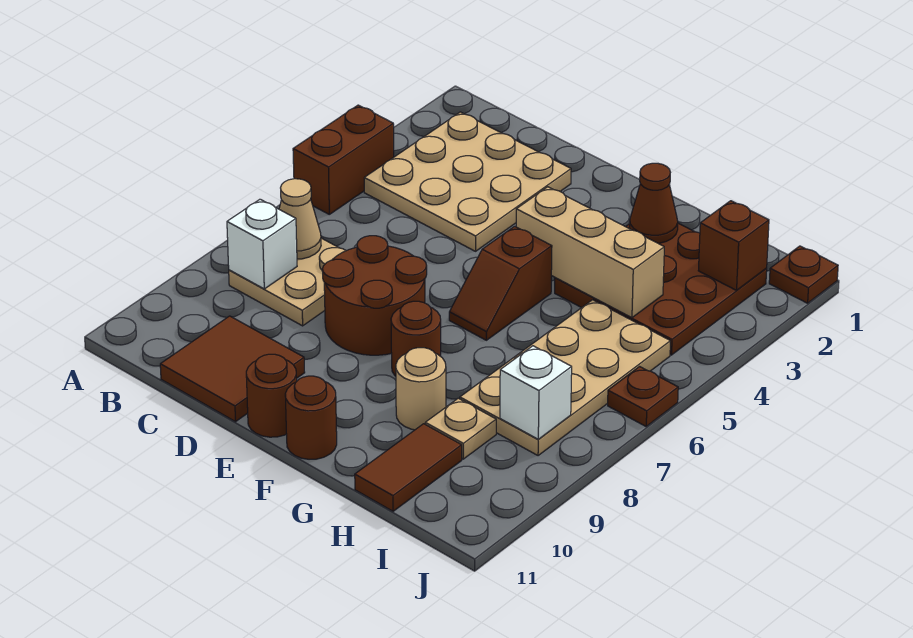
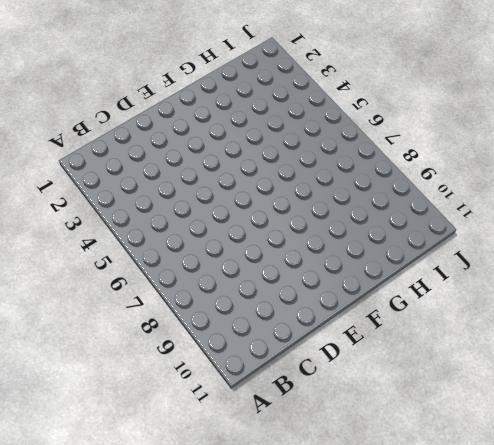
none -> brown 1x2 brick [293,105,394,214]
none -> tan 3x3 plate [364,112,571,251]
none -> tan 2x2 plate [229,238,346,326]

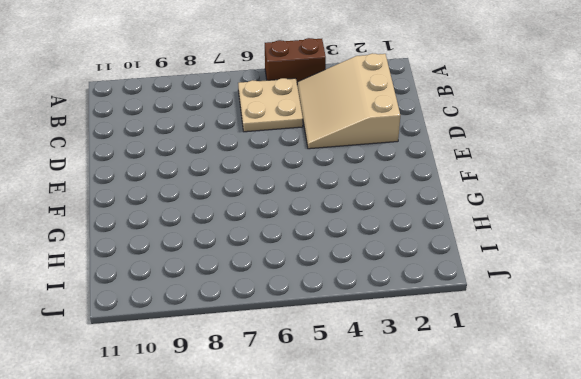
tan 3x3 slope [297,53,400,149] -> tan 3x3 plate [364,112,571,251]
tan 2x2 plate [238,78,303,132] -> tan 2x2 plate moved to [229,238,346,326]
none -> brown 2x2 tile [160,316,305,422]
none -> brown 2x2 round brick [322,236,427,355]
none -> brown 1x1 round brick [246,354,297,437]

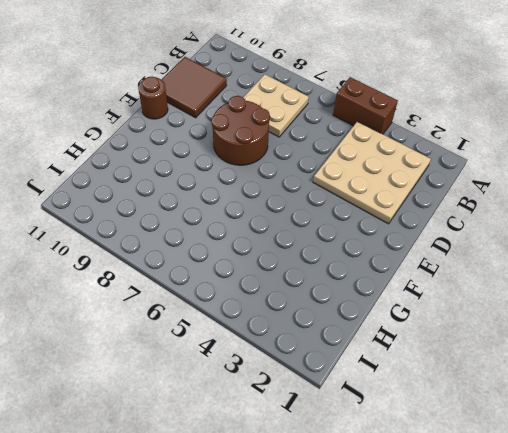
none -> brown 1x2 slope [449,226,552,340]
none -> brown 1x1 round brick [391,301,441,376]
none -> brown 1x1 round brick [285,376,337,459]

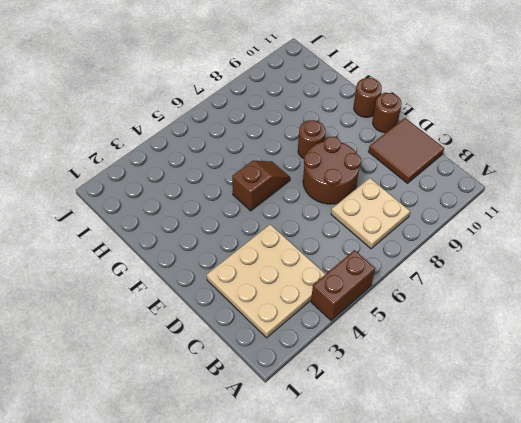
none -> brown 3x3 plate [555,223,767,355]
none -> tan 1x1 round brick [396,348,446,430]
none -> tan 2x4 plate [460,300,670,456]

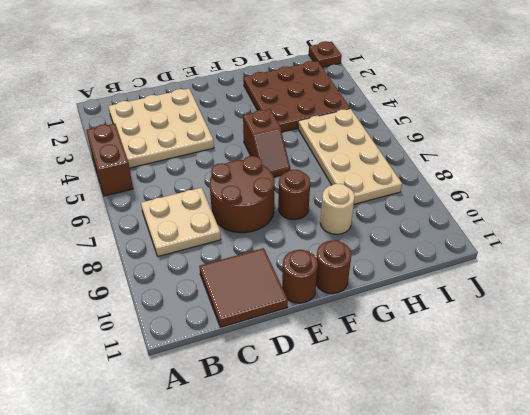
none -> tan 1x1 plate [425,398,496,459]
none -> brown 1x2 tile [355,424,462,511]
none -> brown 1x1 plate [608,367,678,426]

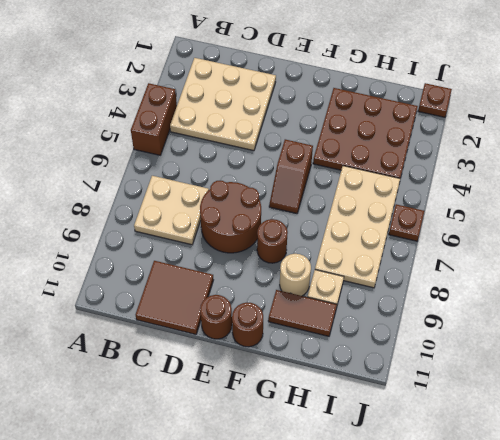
brown 1x2 tile [268,290,337,336] -> brown 1x2 tile turned to [355,424,462,511]
none -> tan 1x1 cone [279,179,321,259]
none -> white 1x1 brick [227,199,297,289]
none -> tan 1x3 brick [516,187,664,318]

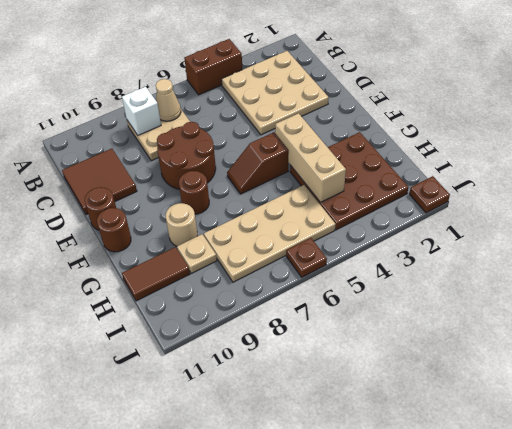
none -> brown 1x1 cone [629,163,678,243]
none -> brown 1x1 brick [698,201,769,290]
none -> white 1x1 brick [500,346,572,439]

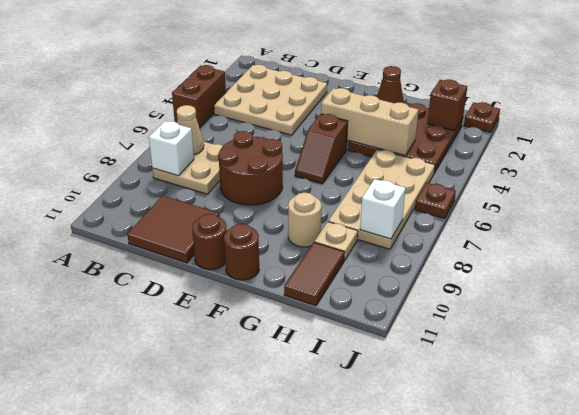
none -> brown 1x1 round brick [391,301,441,376]

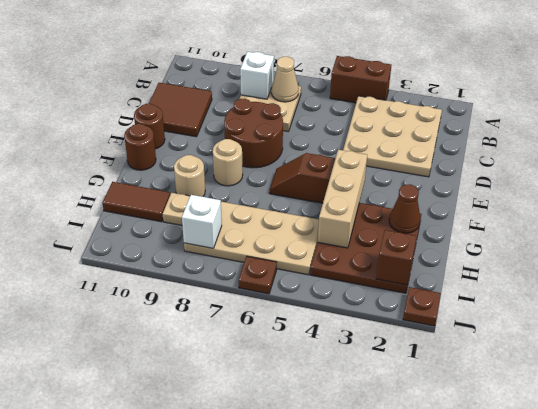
tan 1x1 round brick [213,139,243,186] -> brown 1x1 round brick [391,301,441,376]

